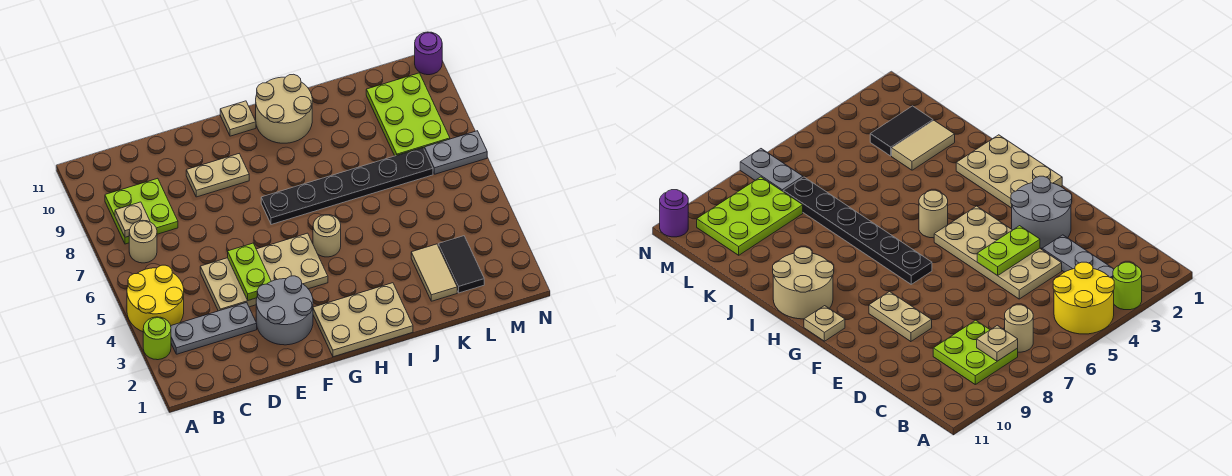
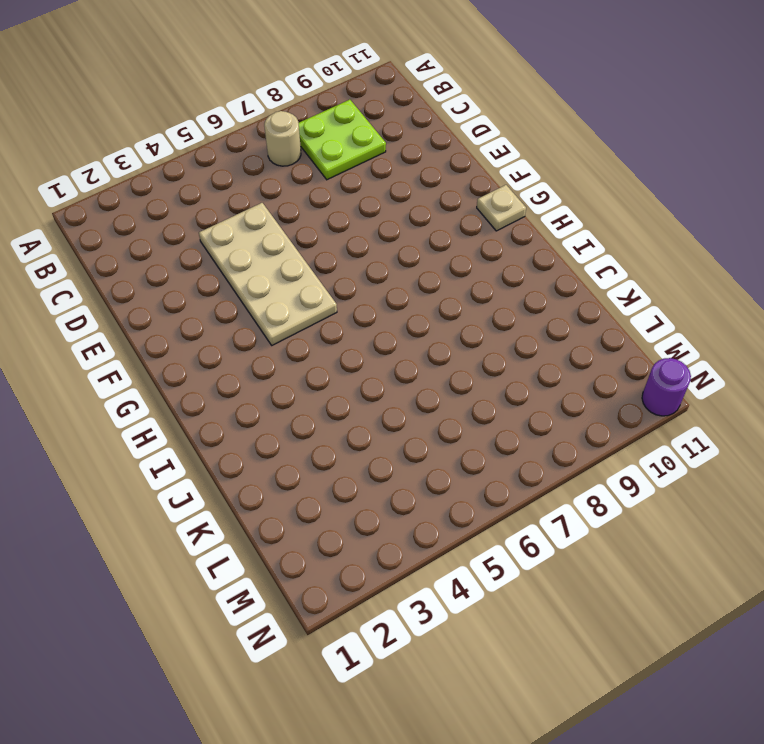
none -> lime 1x1 round brick [143,317,171,360]
none -> yellow 2x2 round brick [127,265,184,332]
none -> grey 1x3 plate [171,302,257,354]

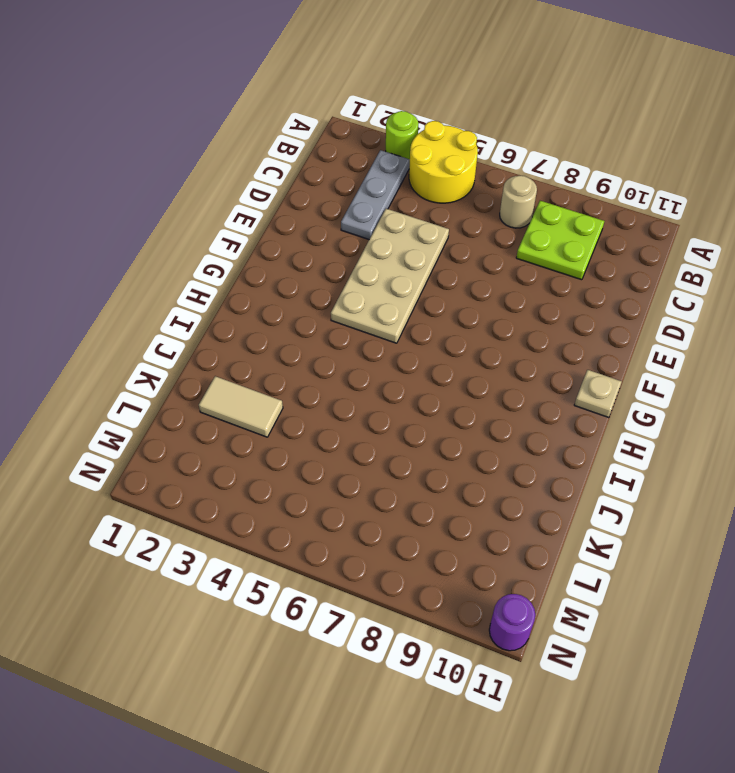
none -> grey 2x2 round brick [256,276,313,345]
none -> tan 1x2 plate [186,154,249,197]
none -> tan 2x3 plate [313,283,413,357]

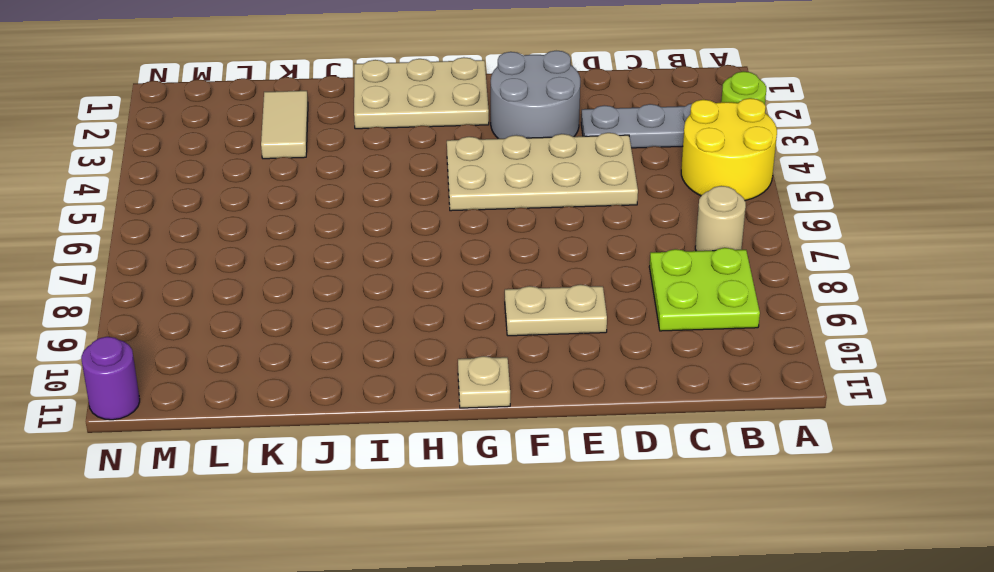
none -> black 1x6 plate [261,148,433,225]
none -> tan 1x1 round brick [313,215,341,257]
none -> tan 2x2 round brick [256,74,312,143]

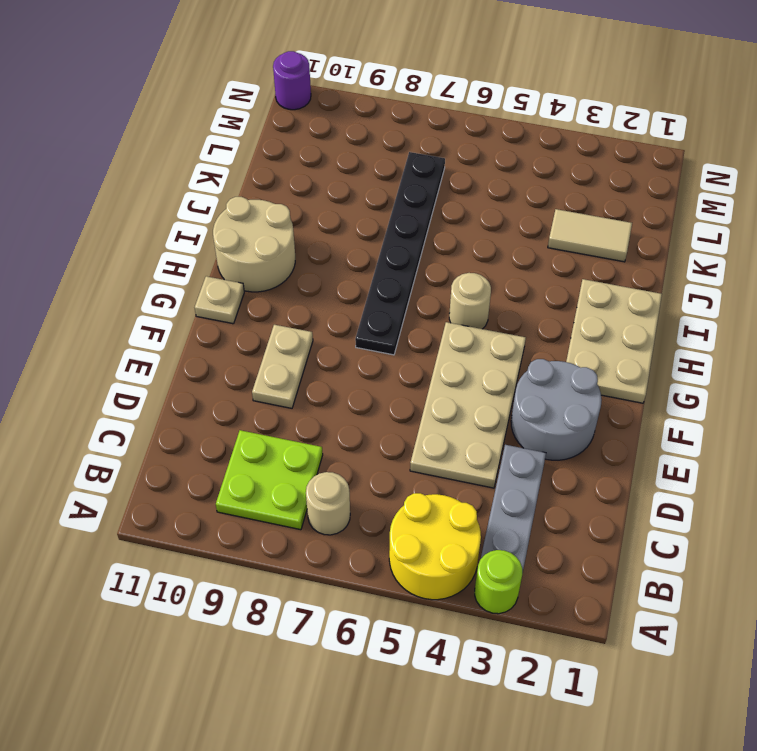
none -> black 1x2 tile [438,236,484,293]
none -> lime 2x3 plate [366,73,450,156]
none -> grey 1x2 plate [425,131,487,174]

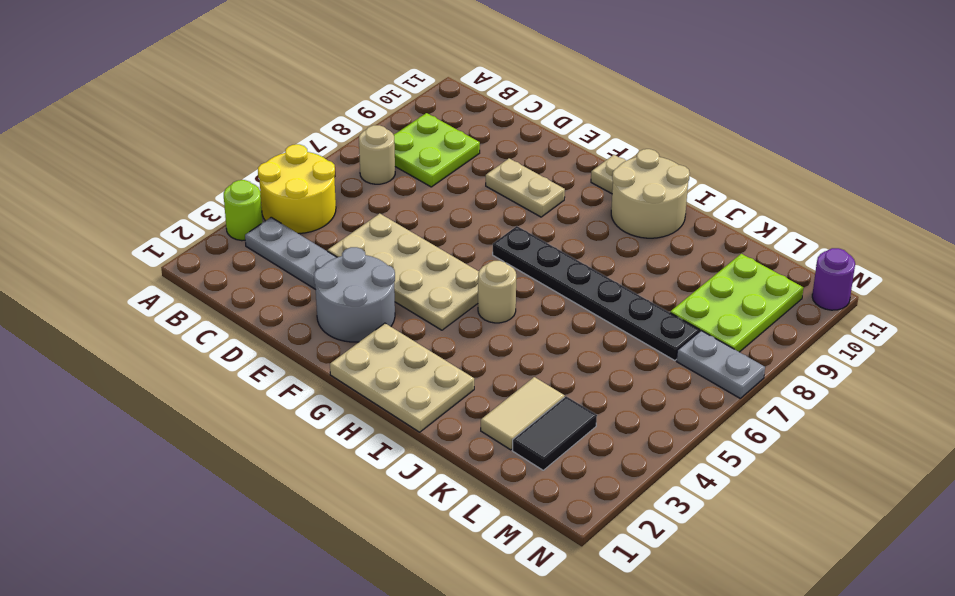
none -> tan 1x1 plate [115,202,150,237]
none -> lime 1x2 plate [228,243,271,300]

